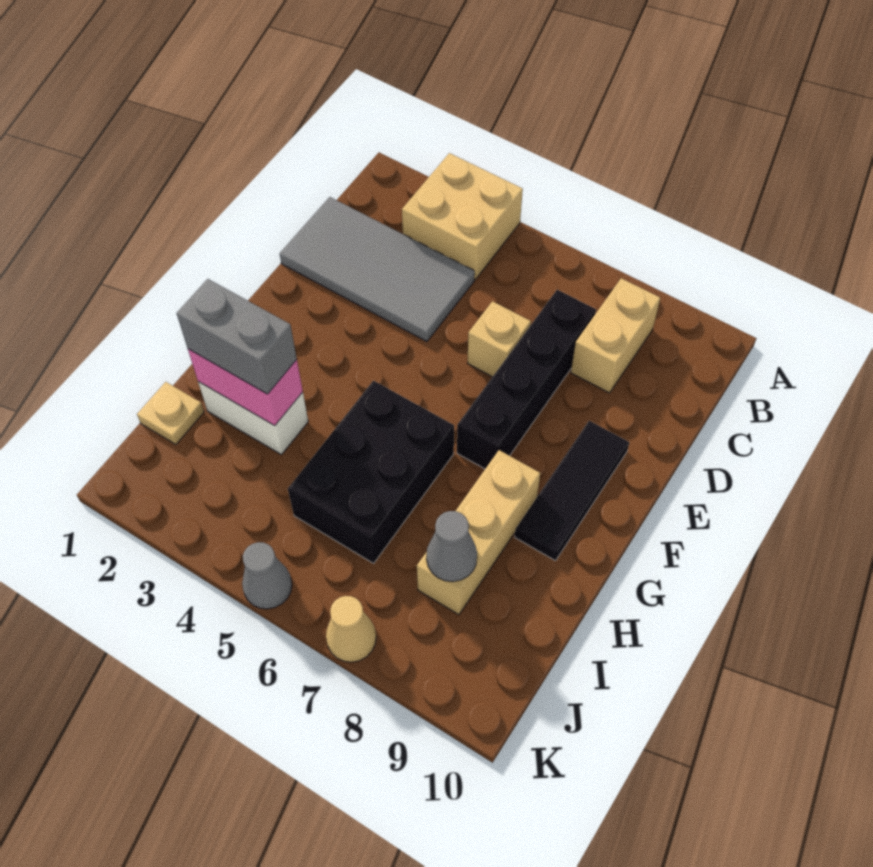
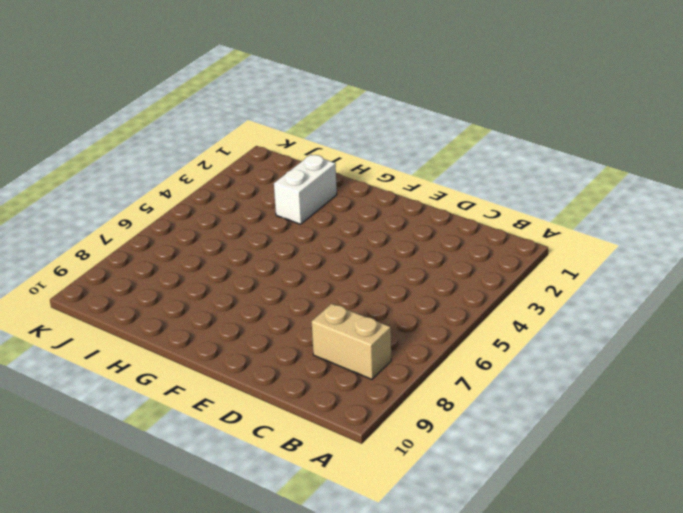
none -> tan 2x2 brick [402,153,523,279]
none -> grey 2x4 tile [280,197,475,342]
none -> black 1x4 brick [457,290,596,469]

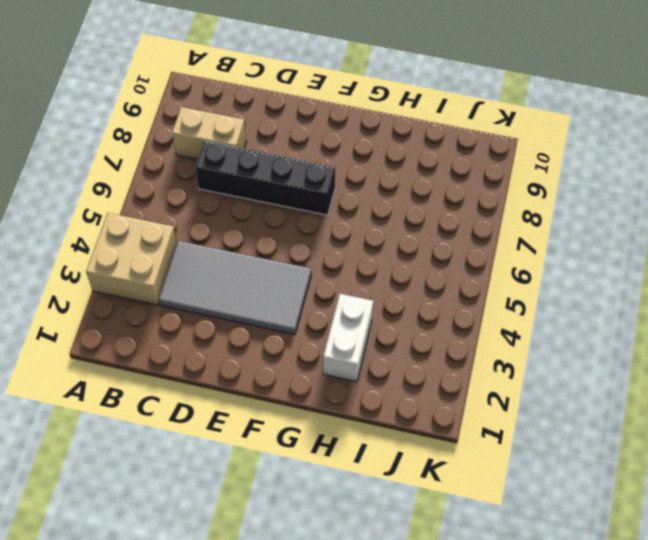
grey 2x4 tile [159,241,311,335] -> grey 2x4 tile turned to [280,197,475,342]
none -> tan 1x1 brick [468,301,531,377]
none -> black 1x3 tile [515,421,629,561]
none -> black 2x3 brick [288,381,454,563]

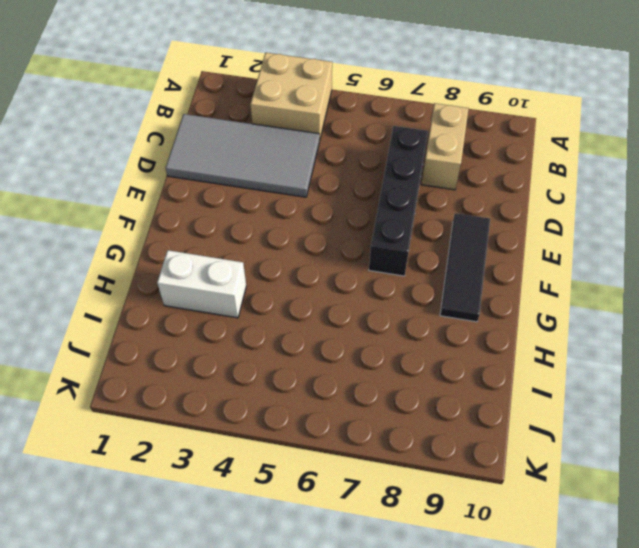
none -> tan 1x1 brick [468,301,531,377]
none -> black 2x3 brick [288,381,454,563]
none -> tan 1x3 brick [417,450,540,615]

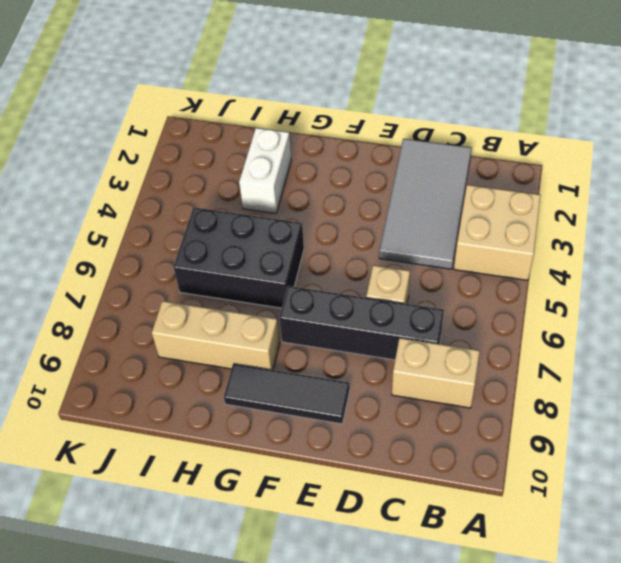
none -> tan 1x1 plate [137,382,204,445]
none -> grey 1x1 cone [242,542,292,609]
none -> tan 1x1 cone [326,596,376,662]

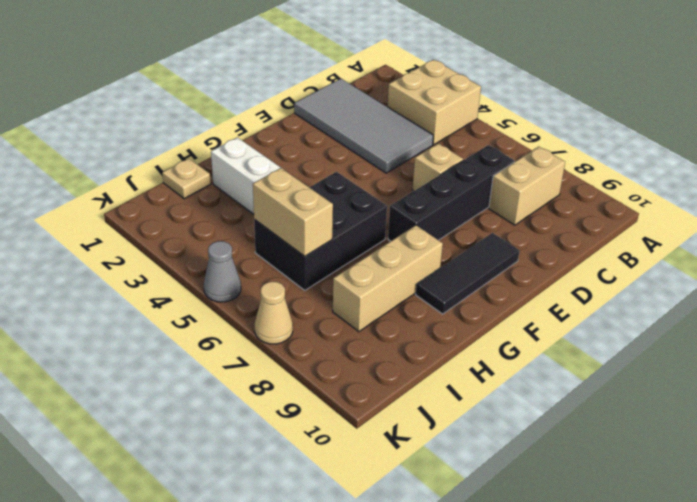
tan 1x2 brick [253,168,333,256] -> none
none -> pink 1x2 brick [188,349,303,426]
none -> grey 1x1 cone [426,511,477,582]
none -> grey 1x2 brick [177,279,297,394]

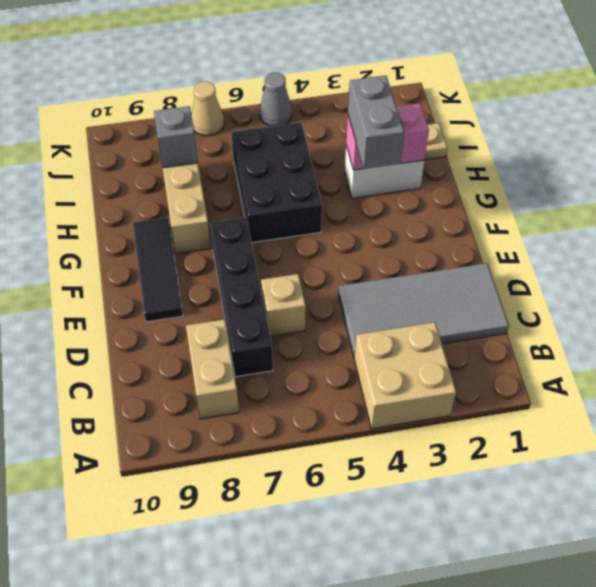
grey 1x2 brick [348,76,404,169] -> grey 1x2 brick turned to [177,279,297,394]
grey 1x1 brick [154,106,198,168] -> grey 1x1 cone [426,511,477,582]

